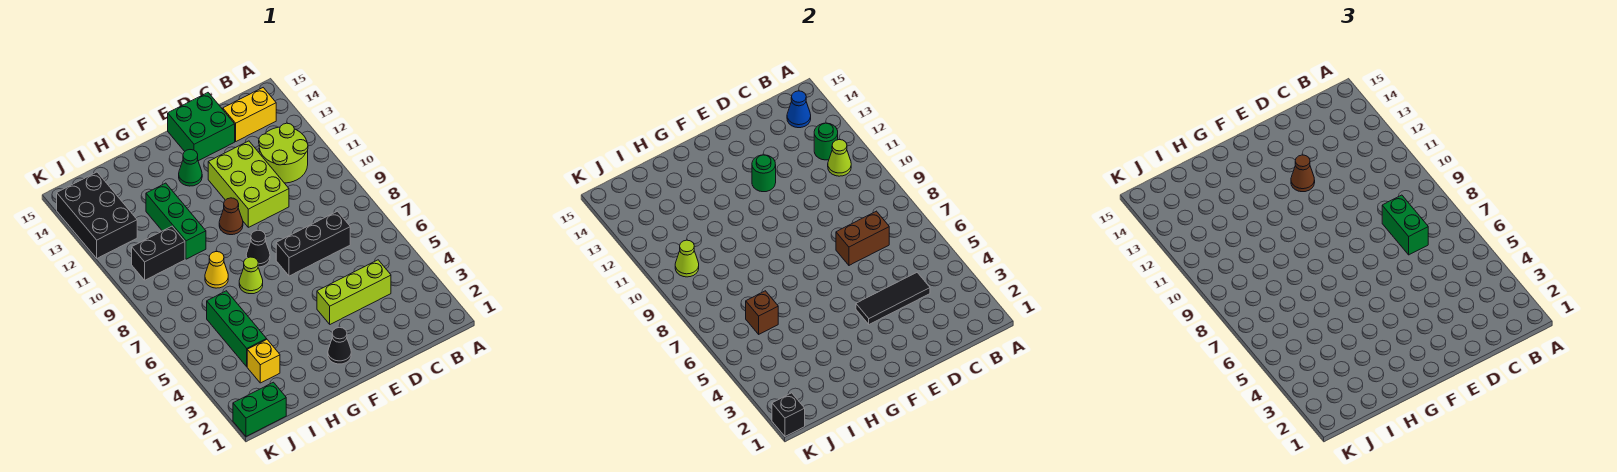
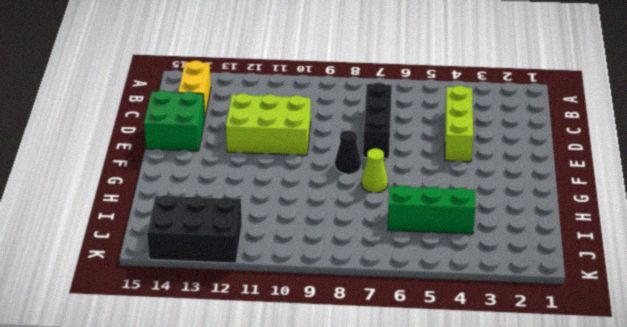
none -> lime 2x2 round brick [259,123,308,183]
none -> black 1x1 cone [328,327,351,364]
none -> brown 1x1 cone [219,198,243,235]

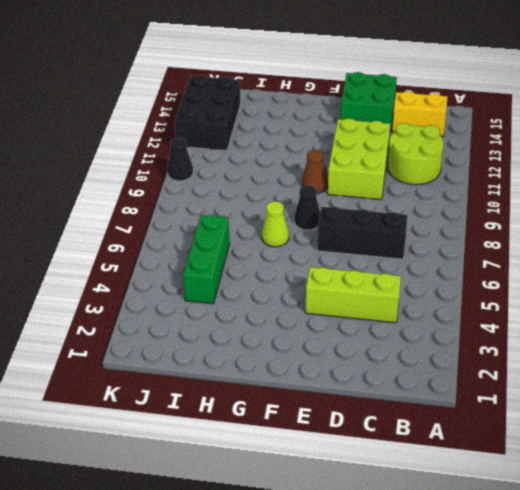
black 1x1 cone [167,138,193,181] -> black 1x1 cone moved to [328,327,351,364]
none -> green 1x1 cone [179,150,202,186]
none -> yellow 1x1 cone [205,252,228,288]
none -> green 1x3 brick [146,183,206,259]

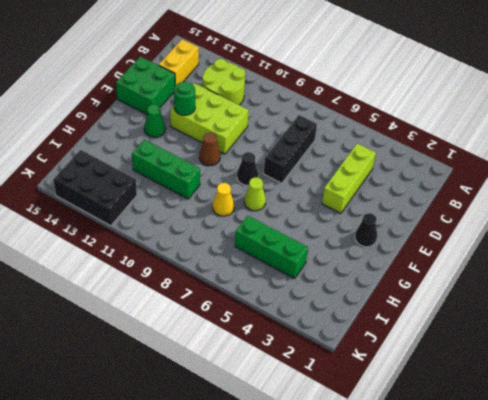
none -> yellow 1x1 brick [247,340,280,383]
none -> black 1x2 brick [132,226,185,280]
none -> green 1x2 brick [233,382,286,436]

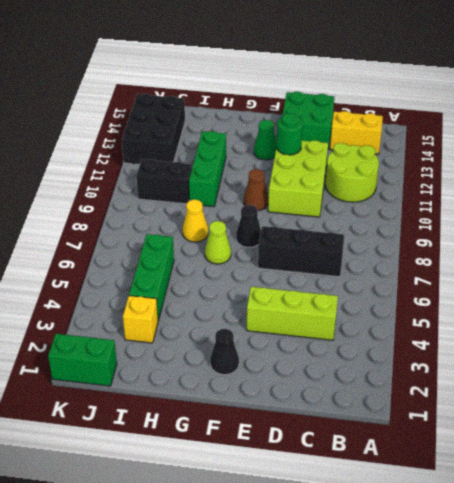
none -> lime 1x1 cone [828,140,851,176]
none -> green 1x1 round brick [814,123,838,160]
none -> blue 1x1 cone [787,91,811,128]

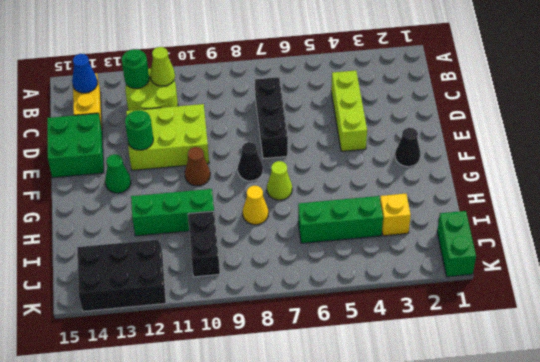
none -> black 1x3 tile [856,272,930,324]
none -> brown 1x2 brick [836,211,889,265]
none -> brown 1x1 brick [746,291,778,334]

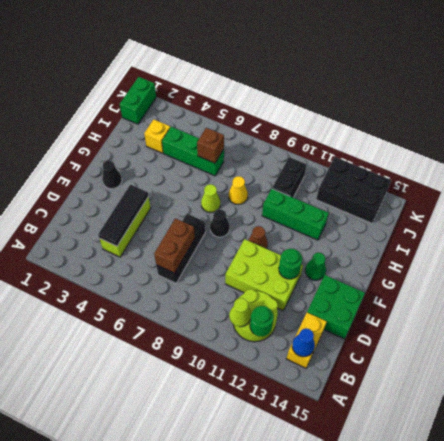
none -> lime 1x1 cone [675,240,699,277]
none -> black 1x1 brick [772,393,805,436]
none -> green 1x2 brick [1382,195,1428,255]

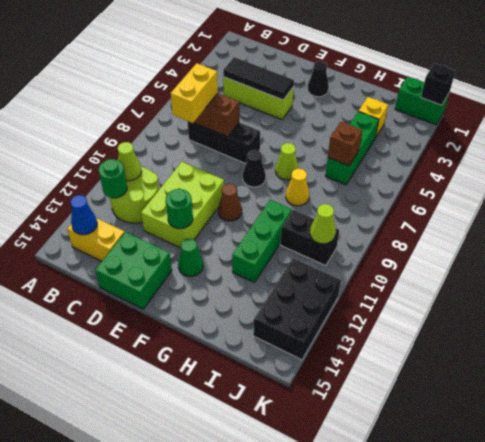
yellow 1x2 brick [170,63,218,123] -> green 1x2 brick [1382,195,1428,255]
none -> brown 1x1 cone [1291,155,1315,192]

